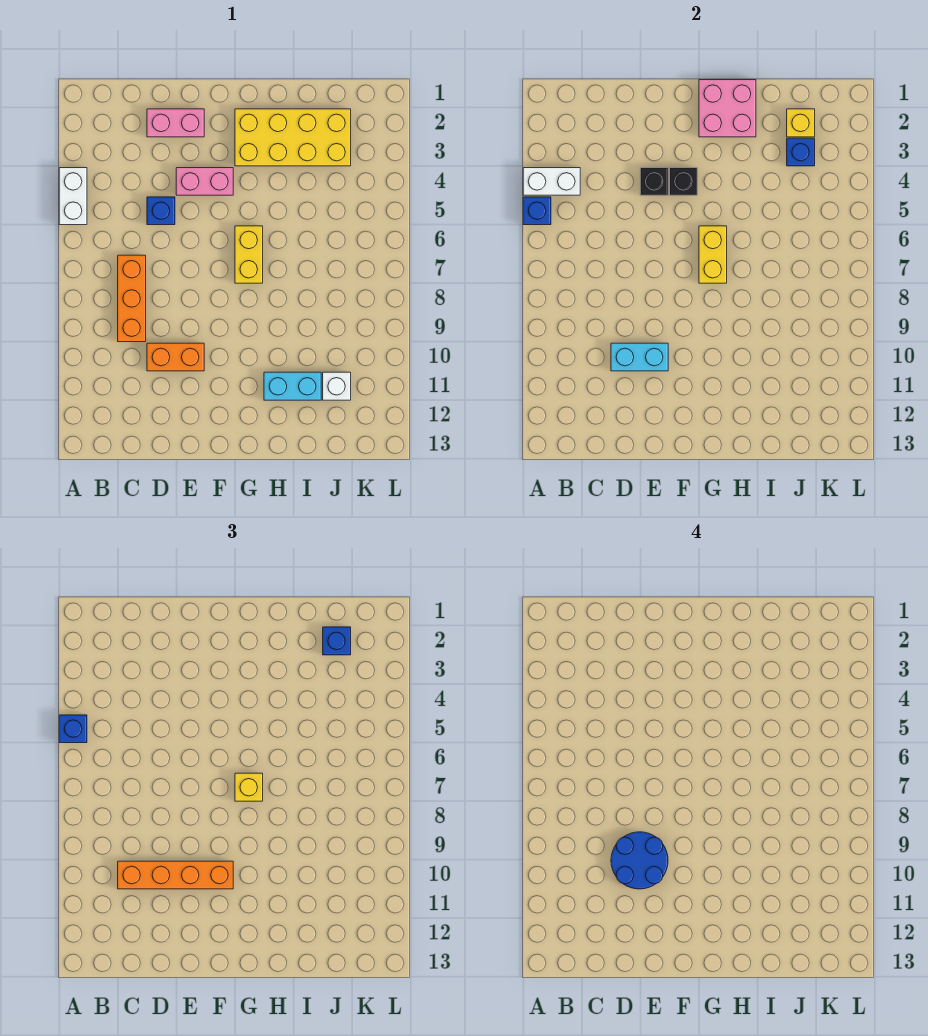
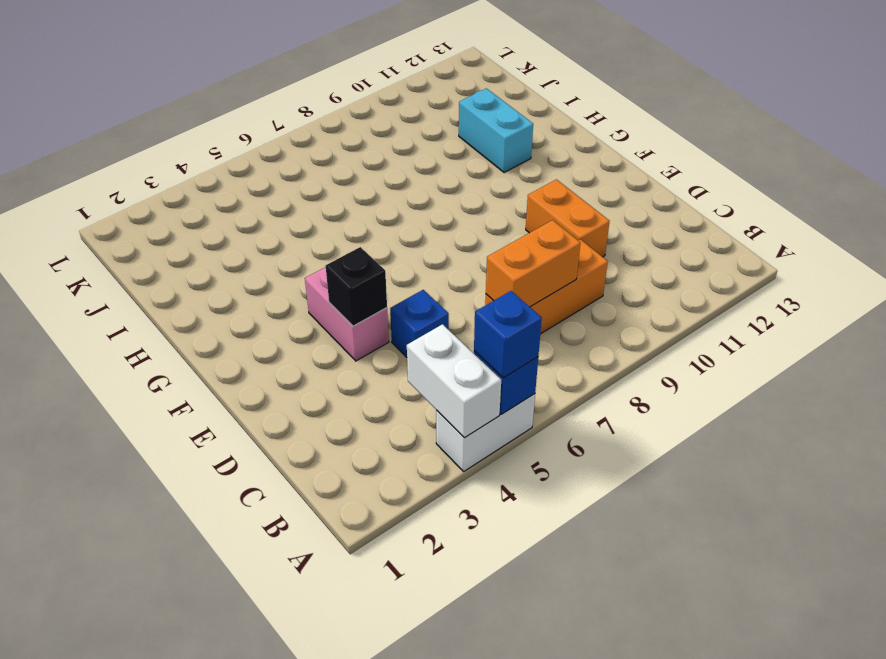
orange 1x2 brick [486,220,580,307] -> none
none -> pink 1x2 brick [147,109,204,137]
none -> yellow 2x4 brick [235,109,351,166]
none -> yellow 1x2 brick [235,226,263,283]

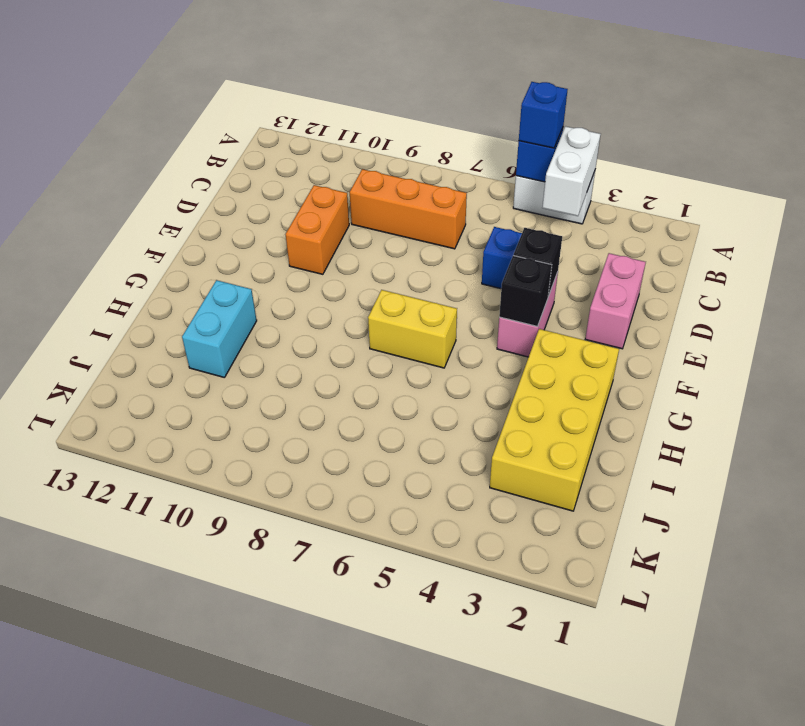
none -> white 1x1 brick [323,372,351,400]
none -> cyan 1x2 brick [611,343,668,371]
none -> pink 2x2 brick [699,80,756,137]

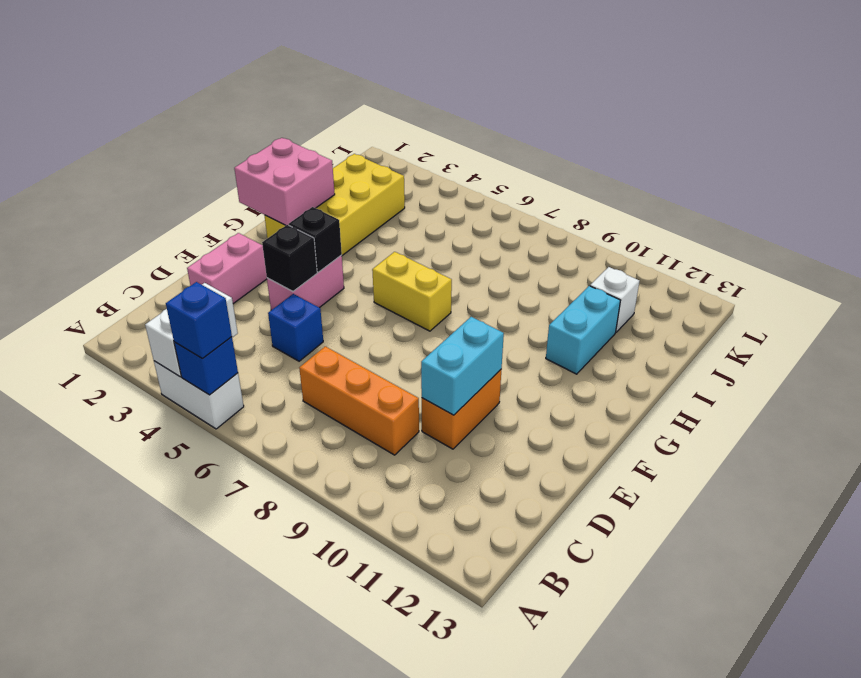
none -> yellow 1x2 brick [699,226,727,283]
none -> yellow 1x1 brick [787,109,815,137]
none -> blue 1x1 brick [787,138,815,166]

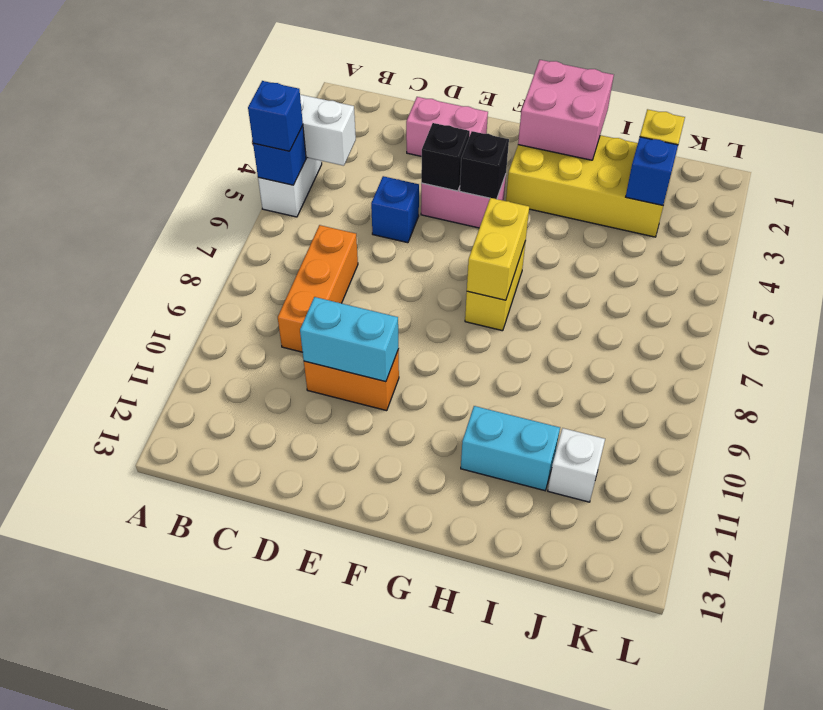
none -> orange 1x4 brick [118,861,233,889]
none -> yellow 1x1 brick [235,773,263,801]
none -> blue 1x1 brick [323,627,351,655]

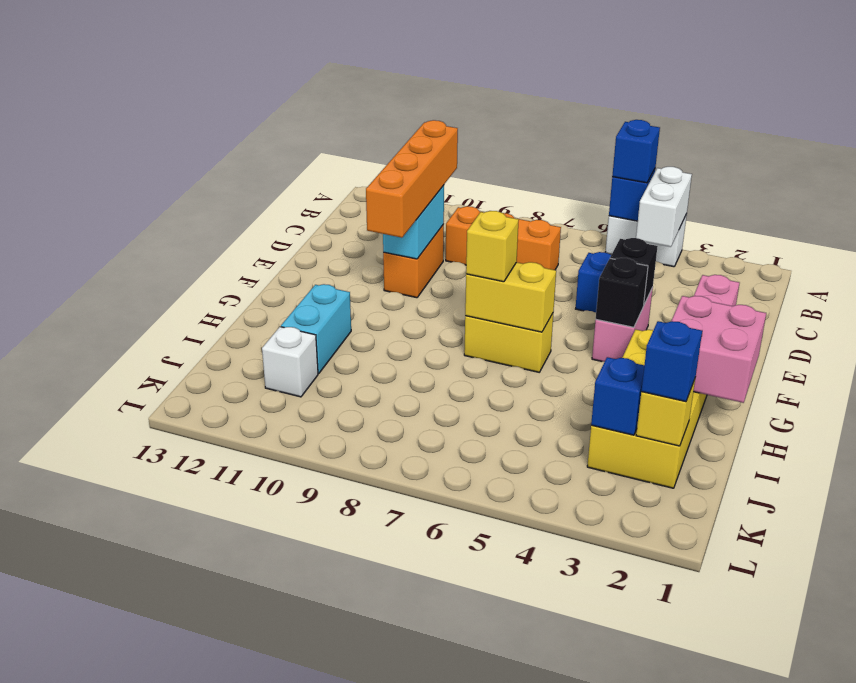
none -> blue 2x2 round brick [611,832,668,889]

